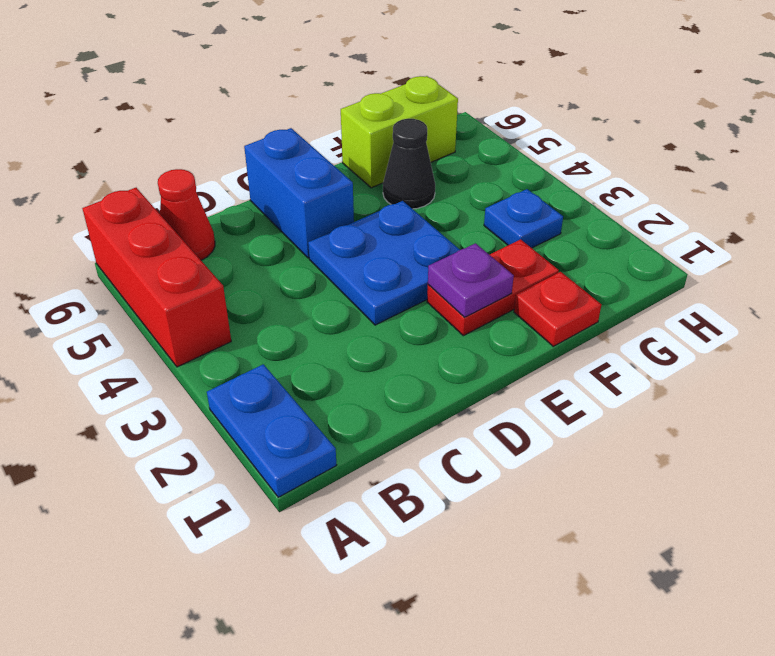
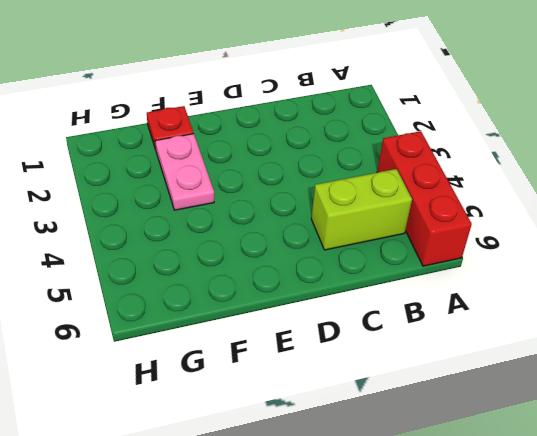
lime 1x2 brick [311,169,412,250] -> lime 1x2 brick moved to [341,76,458,188]
pink 1x2 plate [156,134,214,210] -> red 1x2 plate [427,239,559,336]
none -> blue 1x2 plate [207,364,336,497]
none -> red 1x1 cone [158,169,215,260]

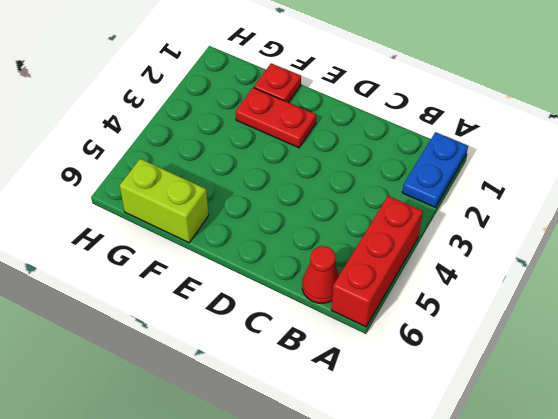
none -> blue 2x2 plate [308,201,460,325]
none -> blue 1x2 brick [244,128,354,258]

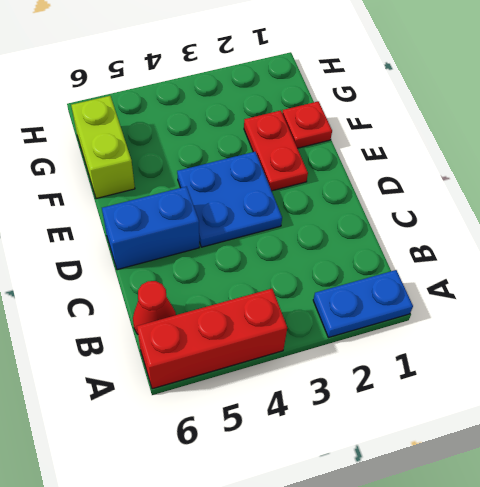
none -> black 1x1 cone [383,119,435,209]
none -> blue 1x1 plate [484,189,563,248]

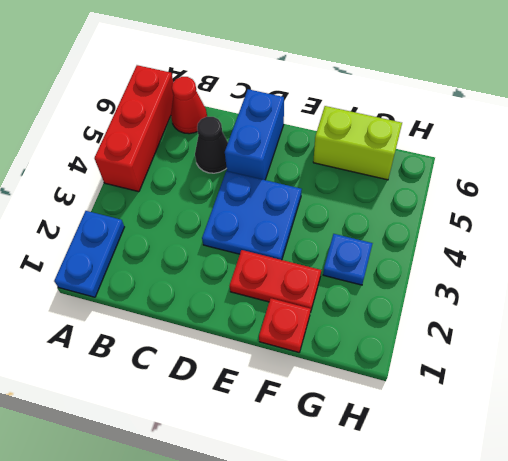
black 1x1 cone [195,117,228,173] -> black 1x1 cone moved to [383,119,435,209]
none -> purple 1x1 plate [428,243,514,317]

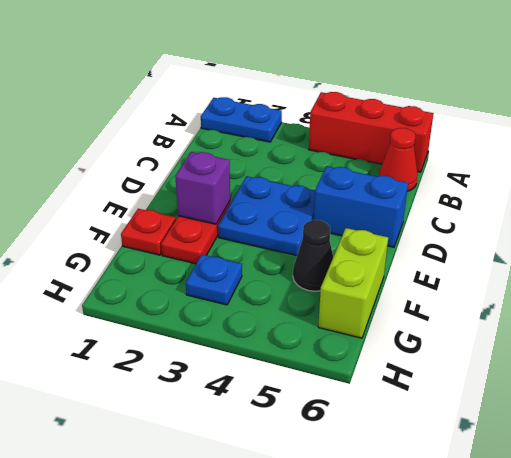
purple 1x1 brick [175,152,230,224] -> purple 1x1 plate [428,243,514,317]

